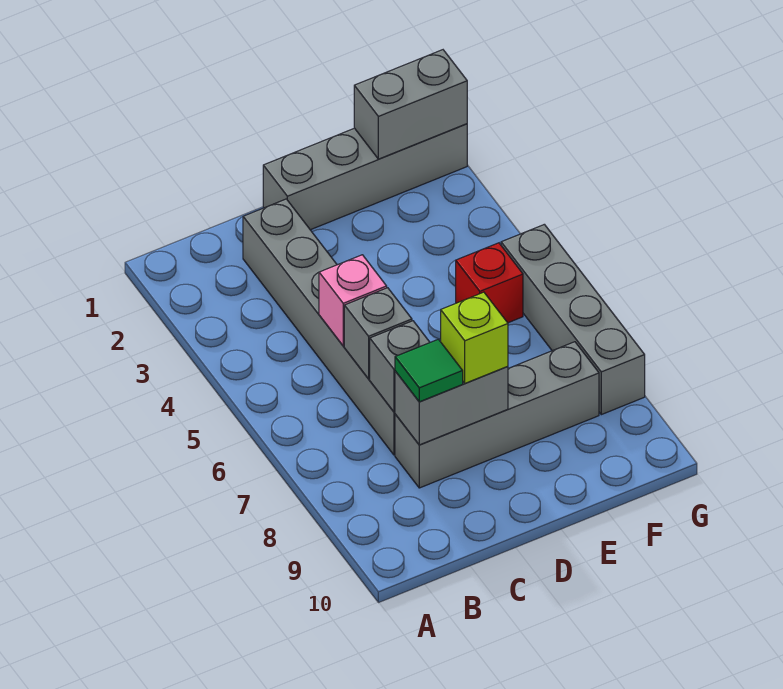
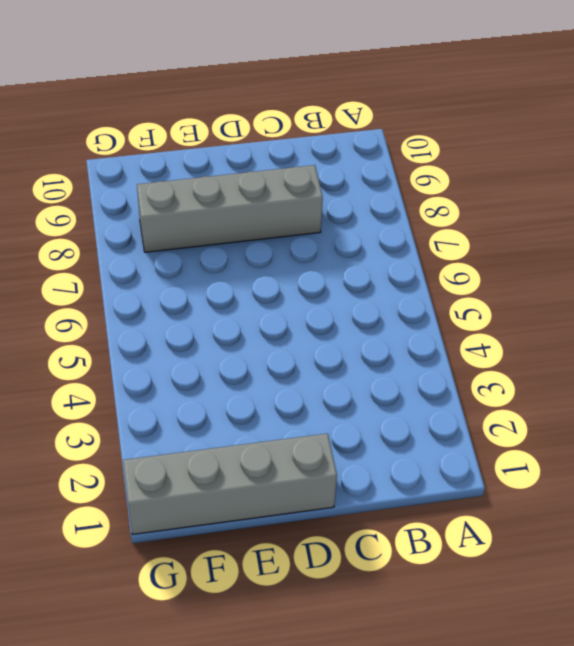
none -> grey 1x6 brick [243,199,395,455]
none -> red 1x1 brick [456,243,523,323]
none -> grey 1x4 brick [501,224,645,415]

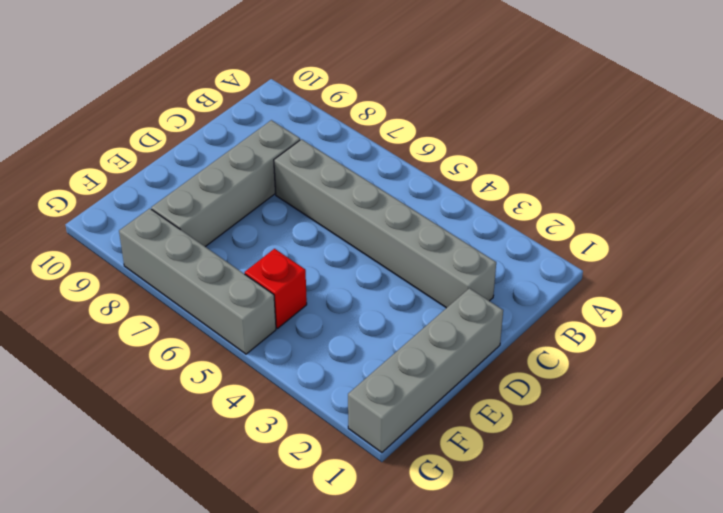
none -> pink 1x1 brick [319,255,387,346]
none -> grey 1x1 brick [344,288,412,379]
none -> grey 1x1 brick [370,321,430,412]

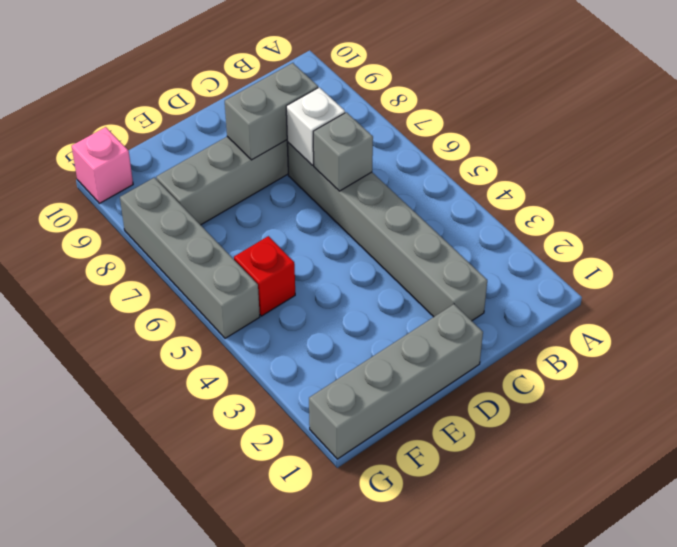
white 1x1 brick [286,87,345,165] -> grey 1x1 brick [370,321,430,412]
pink 1x1 brick [72,127,133,203] -> pink 1x1 brick moved to [319,255,387,346]
none -> grey 1x2 brick [354,50,467,159]
none -> green 1x1 tile [395,339,463,402]
none -> lime 1x1 brick [441,292,508,383]

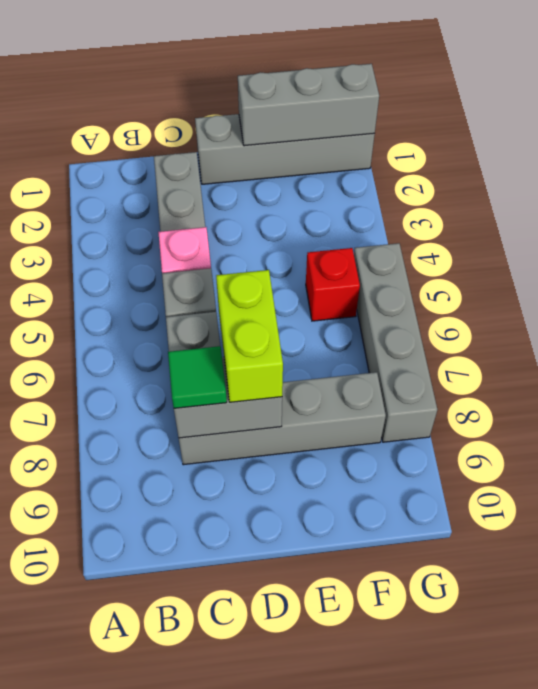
lime 1x2 brick [216,270,283,402] -> lime 1x1 brick [441,292,508,383]
grey 1x3 brick [238,64,379,146] -> grey 1x2 brick [354,50,467,159]

